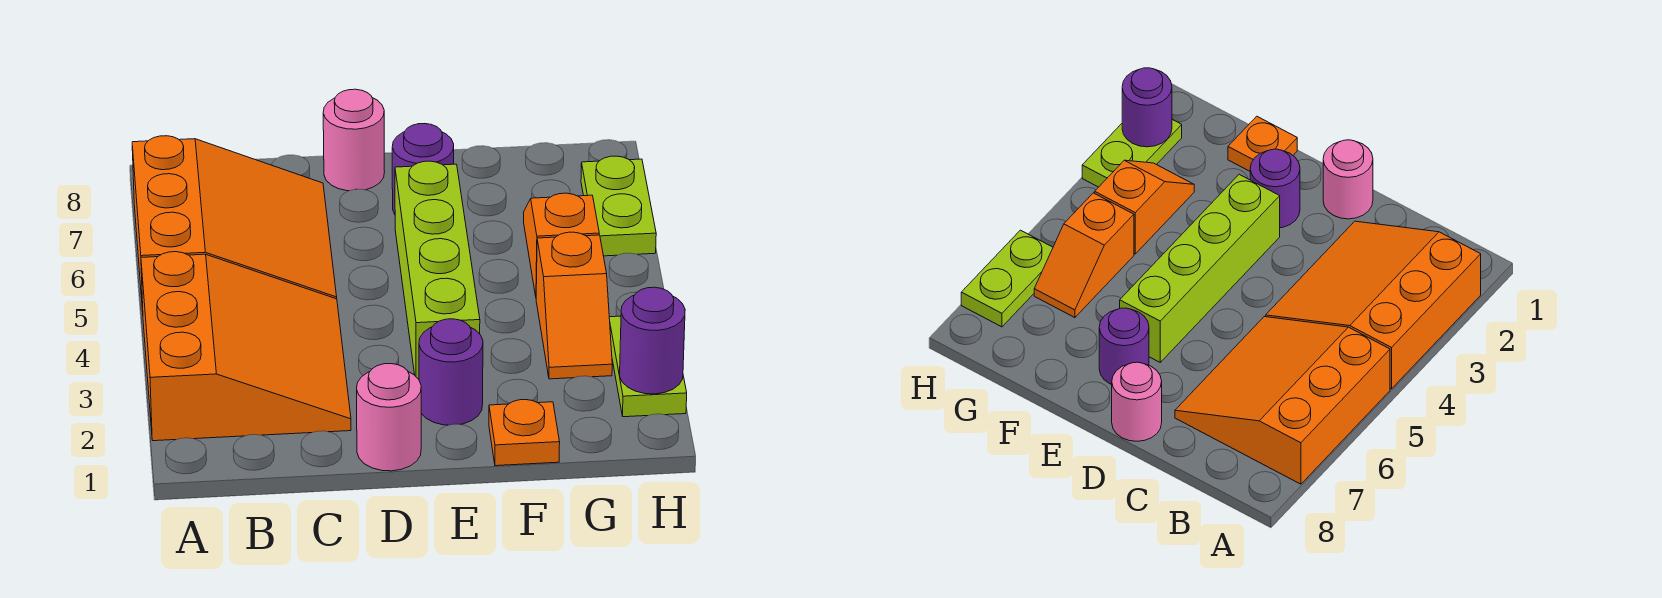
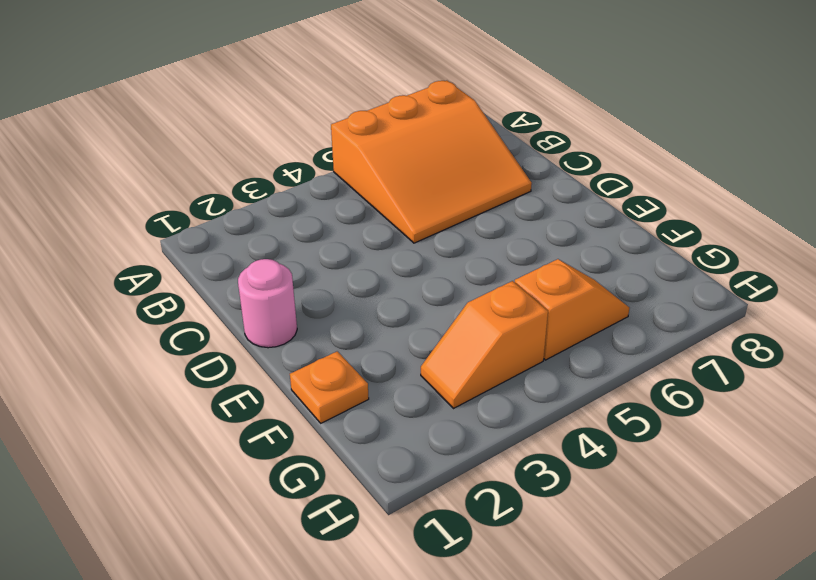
none -> orange 3x3 slope [141,252,351,441]
none -> pink 1x1 round brick [323,89,385,191]
none -> purple 1x1 round brick [419,319,483,425]

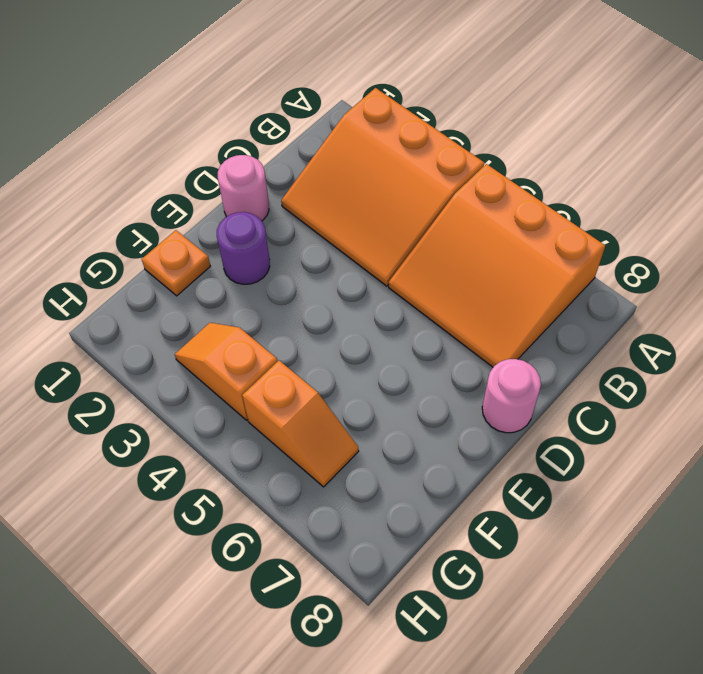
none -> lime 1x4 brick [395,161,480,379]
none -> purple 1x1 round brick [392,124,454,214]
none -> lime 1x2 plate [609,316,687,417]

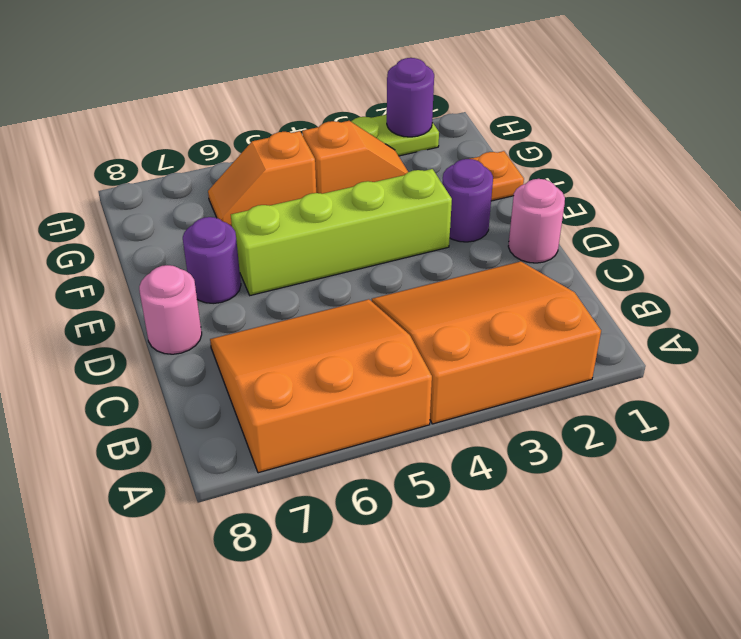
none -> lime 1x2 plate [581,156,656,256]

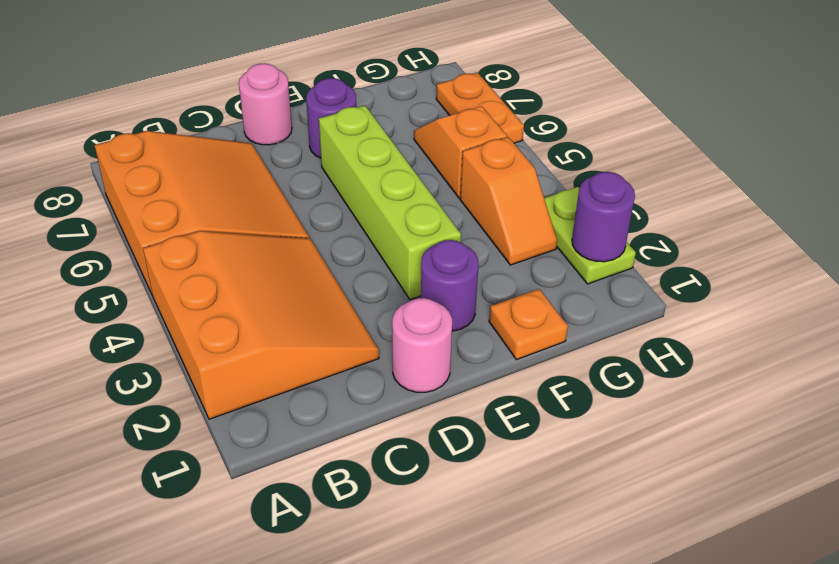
orange 1x2 plate [436,73,524,143] -> lime 1x2 plate [581,156,656,256]

